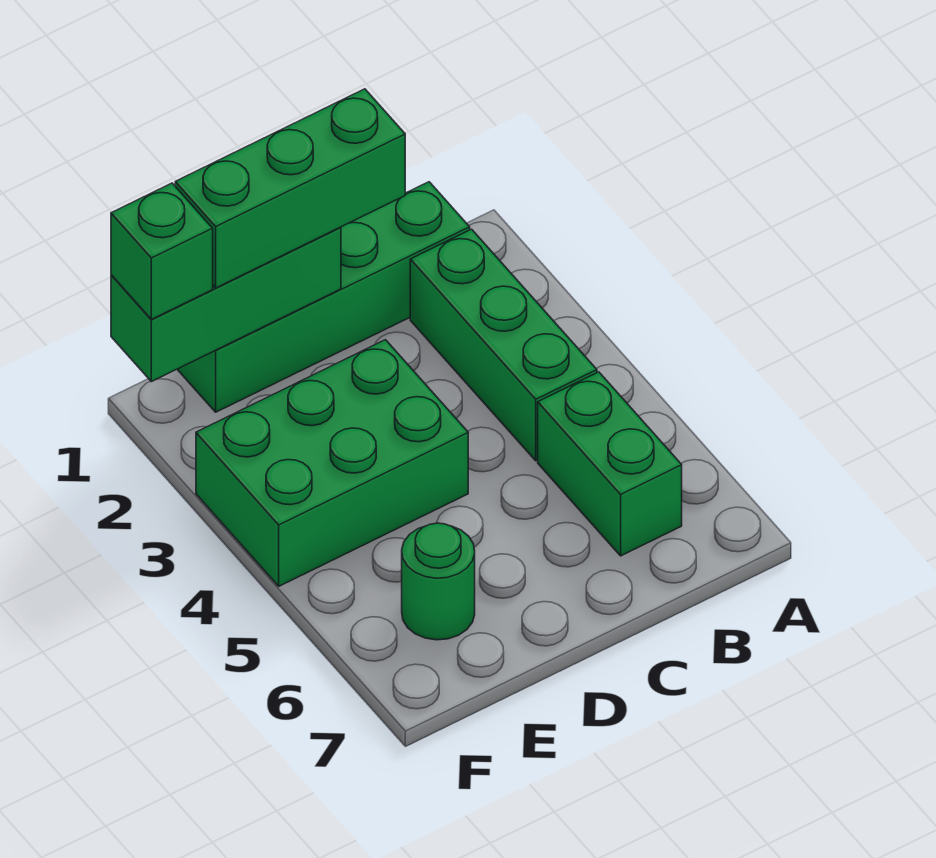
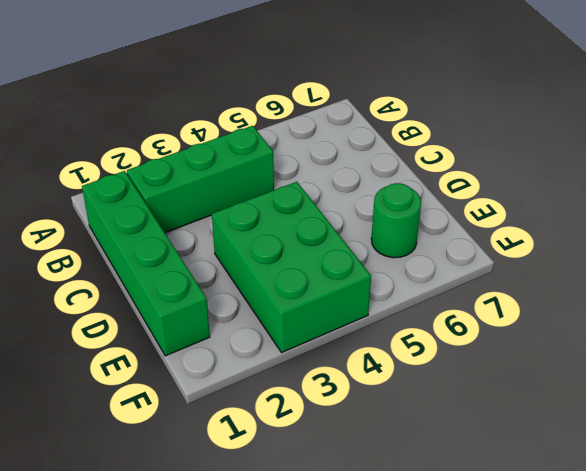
none -> green 1x2 brick [538,372,682,556]
none -> green 1x3 brick [111,227,341,382]

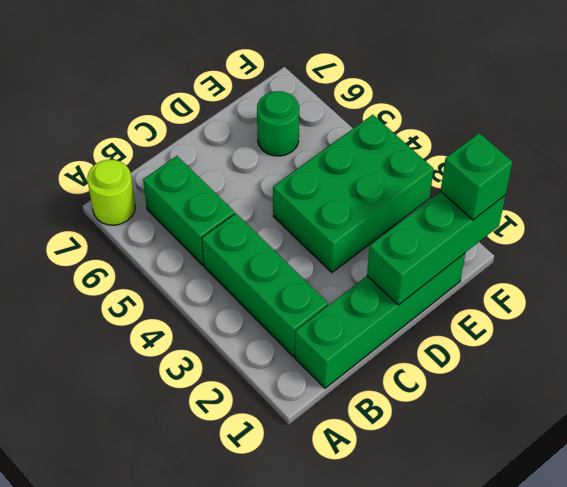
lime 1x1 round brick [87,160,135,225] -> none
none -> green 1x3 brick [175,89,405,288]

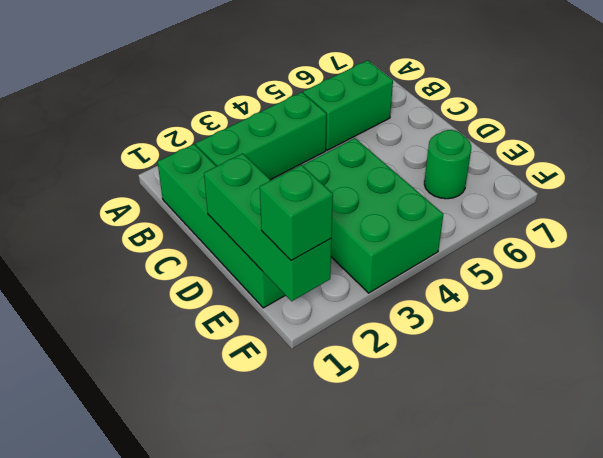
none -> green 1x3 brick [175,89,405,288]

